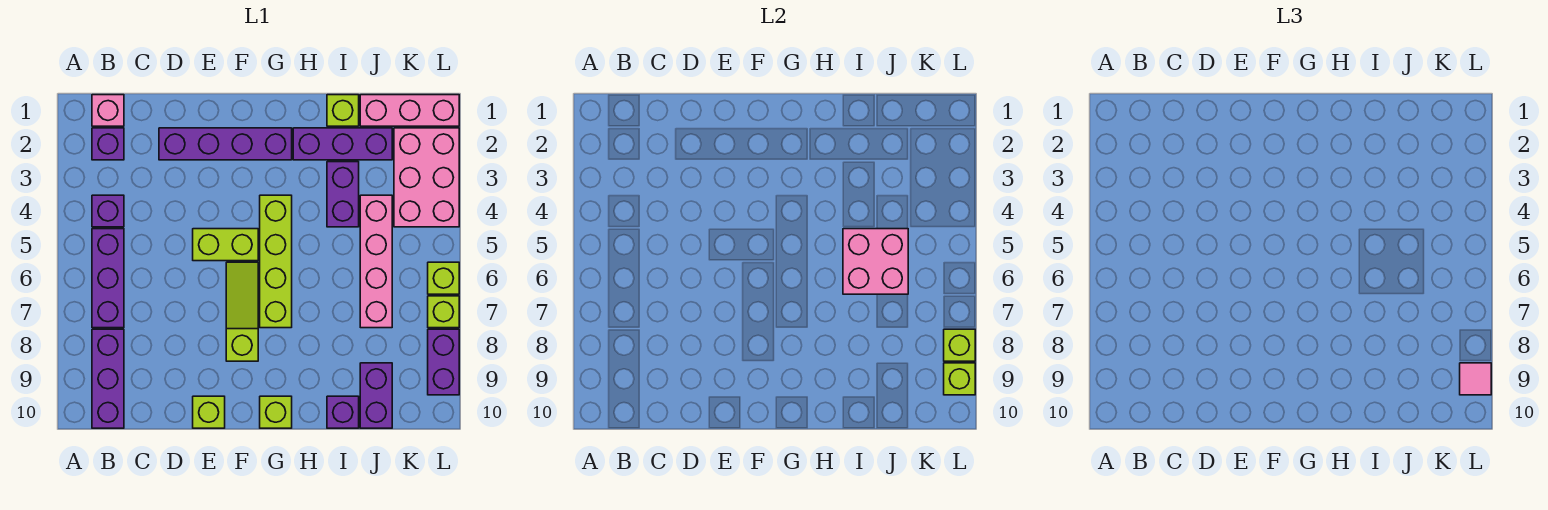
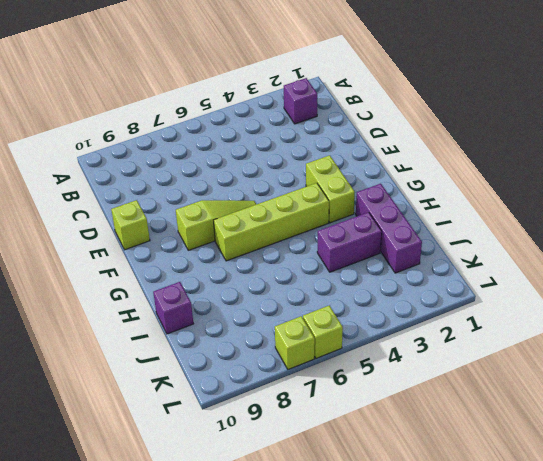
lime 1x2 brick [306,155,355,223] -> lime 1x2 brick moved to [193,229,258,261]
none -> pink 1x1 brick [92,95,124,126]
none -> purple 1x1 brick [92,195,124,227]
none -> purple 1x3 brick [92,229,124,328]

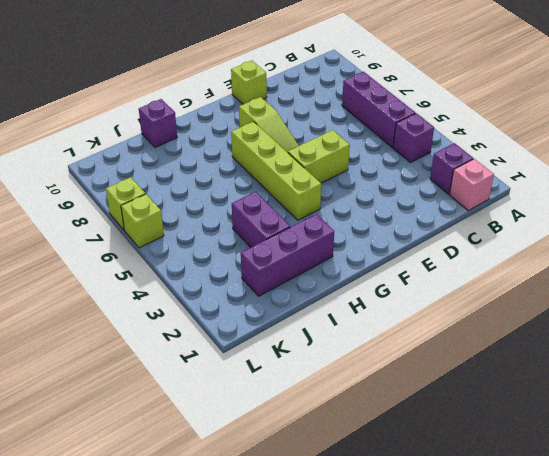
none -> purple 1x3 brick [92,329,124,428]
none -> purple 1x4 brick [159,128,292,160]
none -> lime 1x1 brick [260,396,292,428]

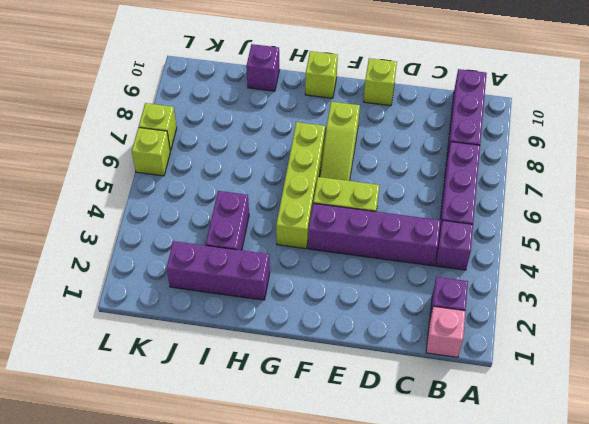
purple 1x4 brick [308,203,441,266] -> purple 1x4 brick moved to [159,128,292,160]
none -> lime 1x1 brick [327,95,359,126]
none -> pink 1x3 brick [360,95,459,126]
none -> pink 1x4 brick [360,195,392,328]

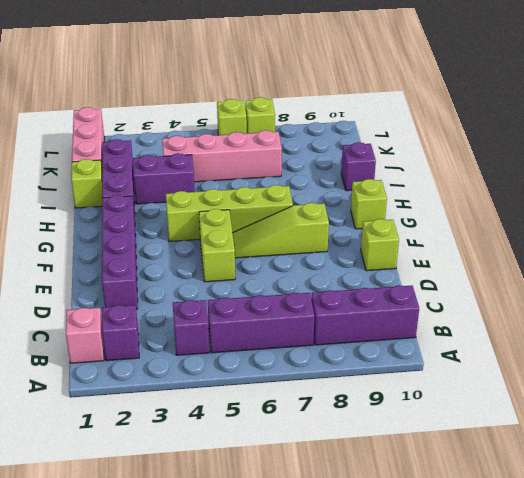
none -> purple 1x2 brick [360,363,392,428]
none -> pink 2x3 brick [394,128,459,227]
none -> purple 1x2 brick [428,329,459,395]

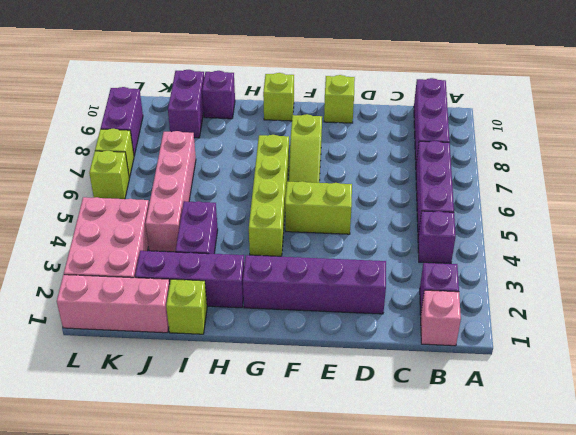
none -> pink 2x2 brick [843,229,908,294]
none -> lime 1x1 brick [944,329,975,361]
none -> lime 1x1 brick [944,363,975,395]

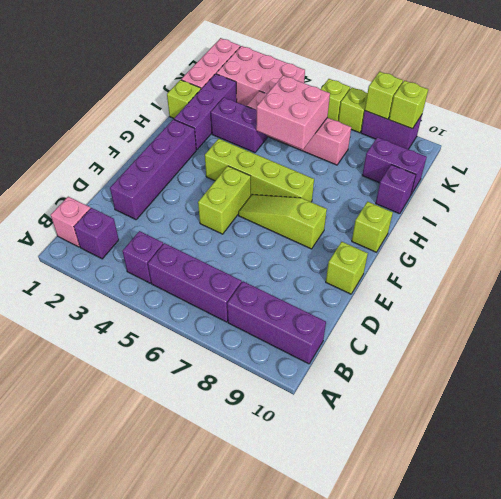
none -> pink 1x1 tile [1460,363,1491,395]

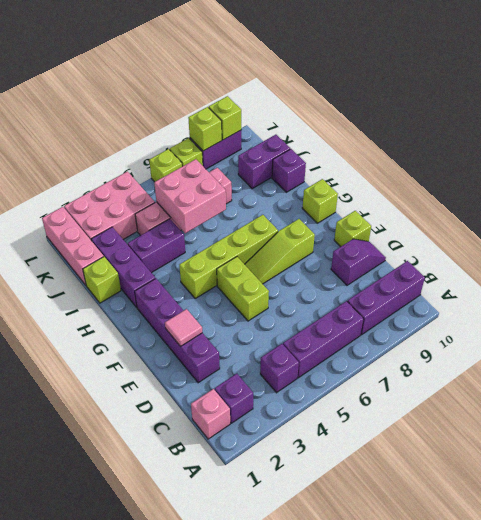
purple 1x2 slope [331,239,386,285] -> none
pink 1x1 tile [165,309,202,346] -> pink 1x1 tile moved to [1460,363,1491,395]

